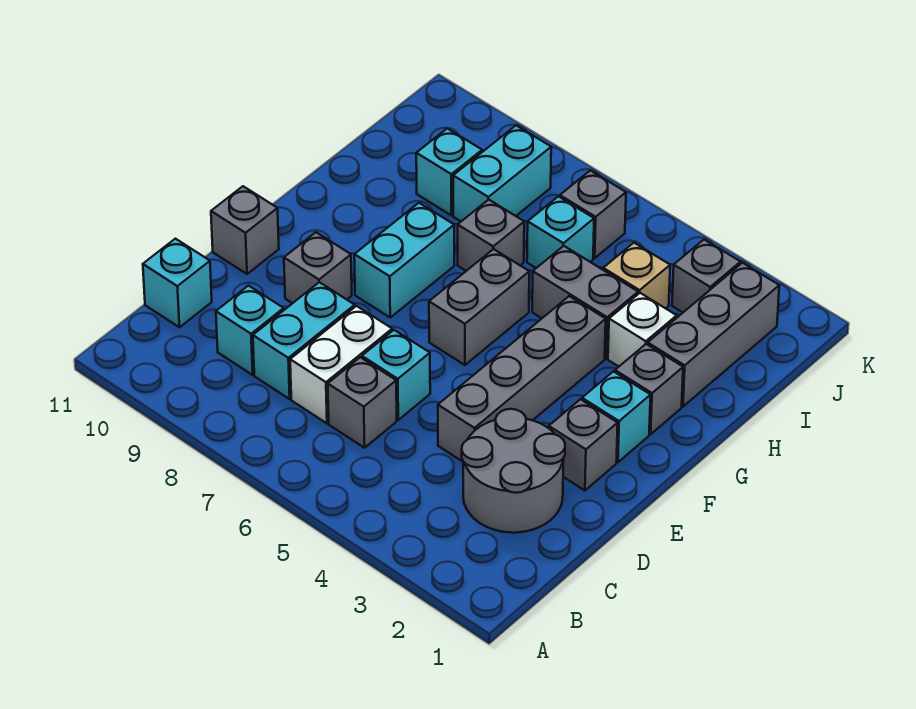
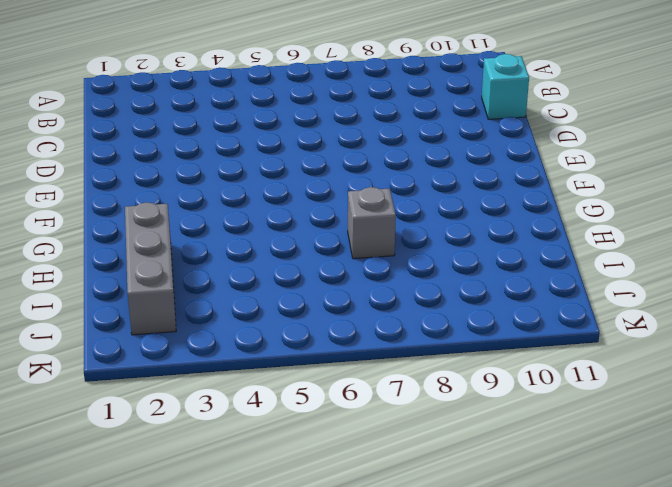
none -> grey 2x2 round brick [462,409,565,533]
none -> grey 1x1 brick [328,357,397,448]
none -> white 1x2 brick [290,306,392,423]

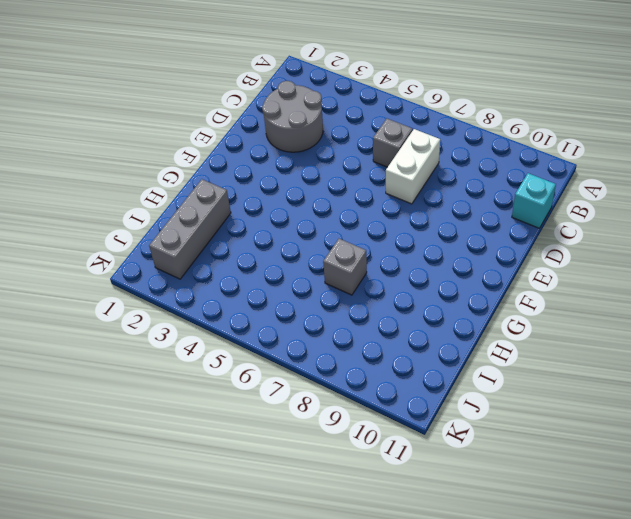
none -> cyan 1x2 brick [253,282,355,399]
none -> cyan 1x1 brick [216,286,284,375]
none -> grey 1x4 brick [438,296,606,462]

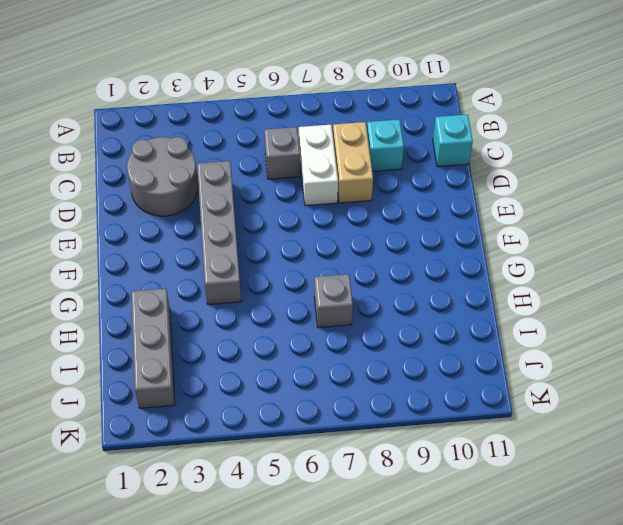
tan 1x2 brick [333,122,373,203] -> cyan 1x2 brick [253,282,355,399]
none -> cyan 1x1 brick [362,330,430,420]
none -> grey 1x1 brick [549,399,618,490]
none -> grey 1x1 brick [284,232,352,303]

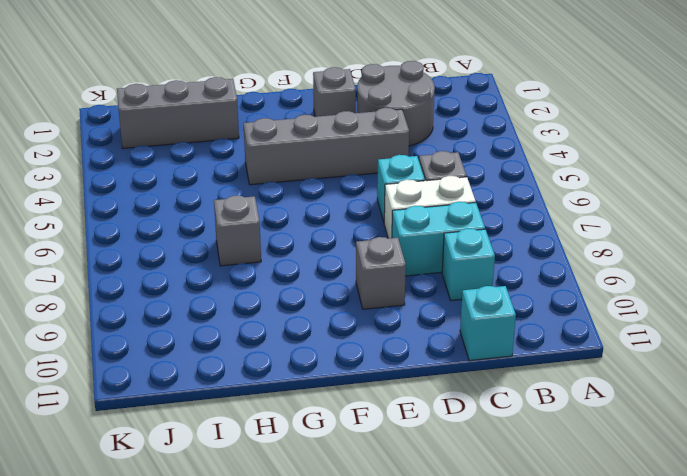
none -> grey 1x1 brick [211,186,279,274]
none -> cyan 1x1 brick [582,372,651,462]
none -> grey 1x2 brick [429,249,529,365]

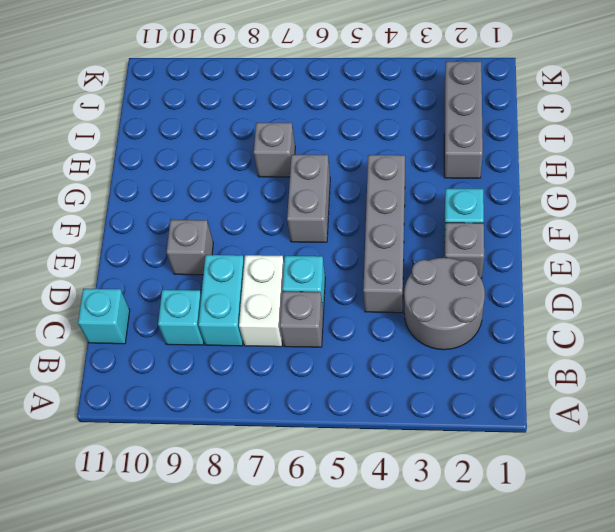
none -> grey 1x1 brick [211,186,279,274]
none -> cyan 1x2 brick [354,203,454,317]
none -> grey 1x1 brick [615,344,683,434]

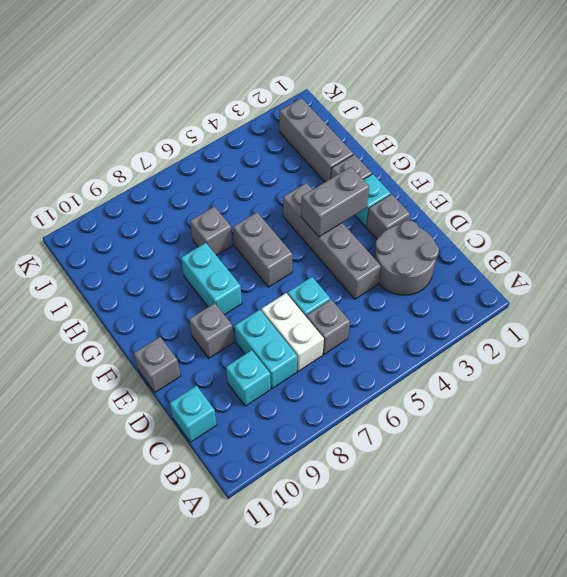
grey 1x2 brick [301,167,369,237] -> grey 1x2 brick moved to [532,246,638,358]
none -> white 1x1 brick [608,293,677,366]
none -> tan 1x1 brick [603,243,670,308]
none -> cyan 1x1 brick [527,196,594,268]

